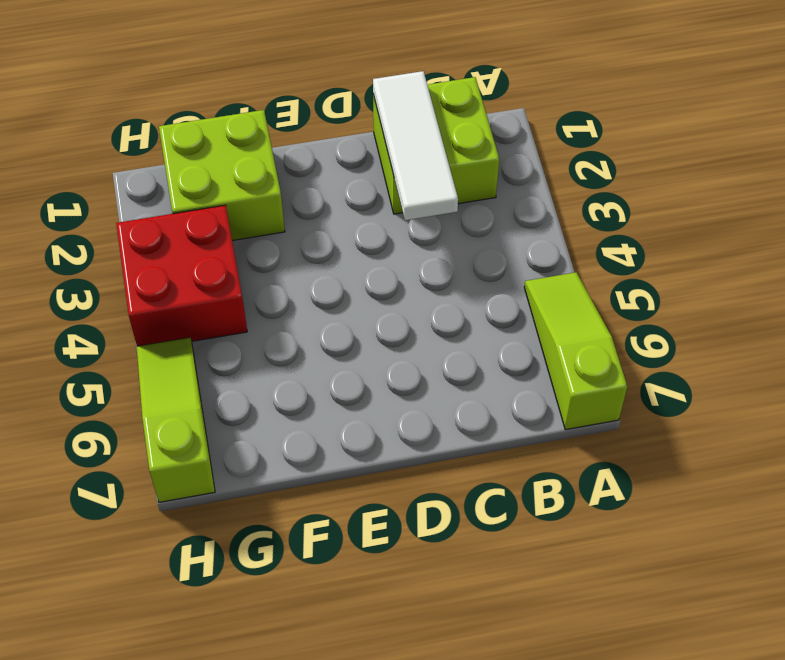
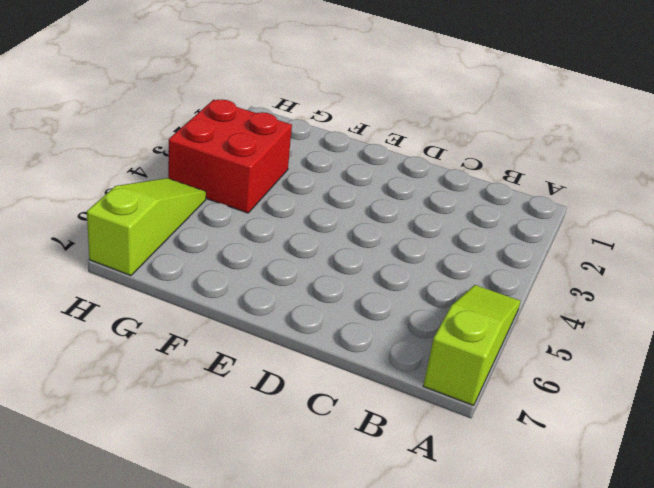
none -> lime 2x2 brick [373,77,499,214]
none -> lime 2x2 brick [159,110,285,241]

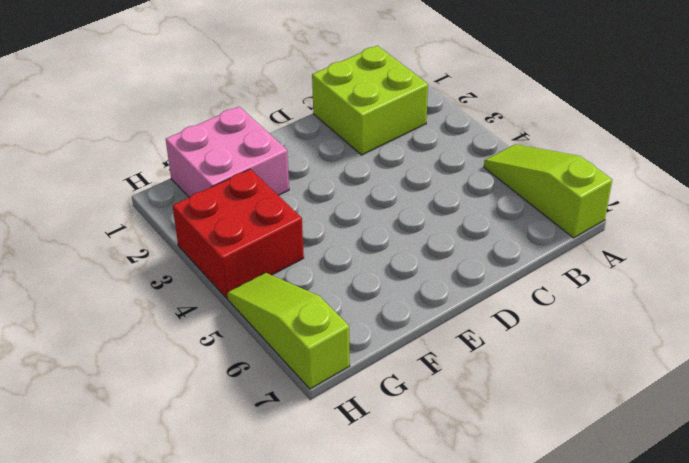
pink 2x2 brick [166,107,289,197] -> lime 2x2 brick [159,110,285,241]
none -> white 1x3 tile [373,71,458,220]

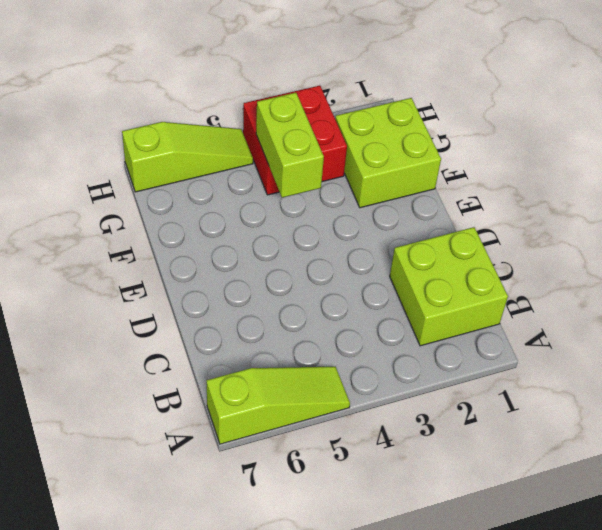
lime 1x2 brick [256,93,324,198] -> none
none -> white 1x3 tile [373,71,458,220]

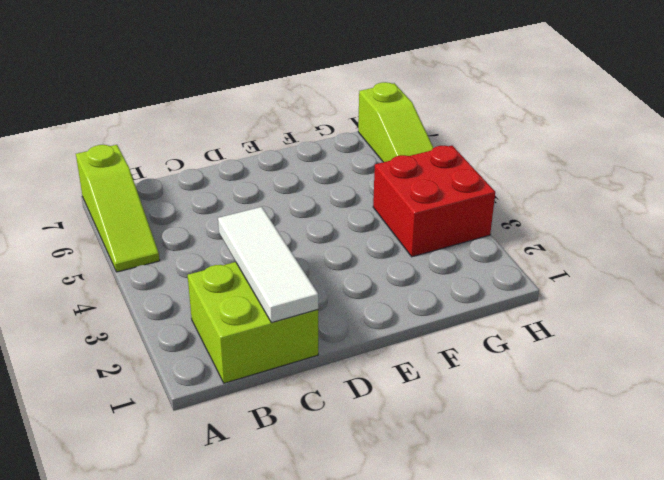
none -> lime 2x2 brick [159,110,285,241]

